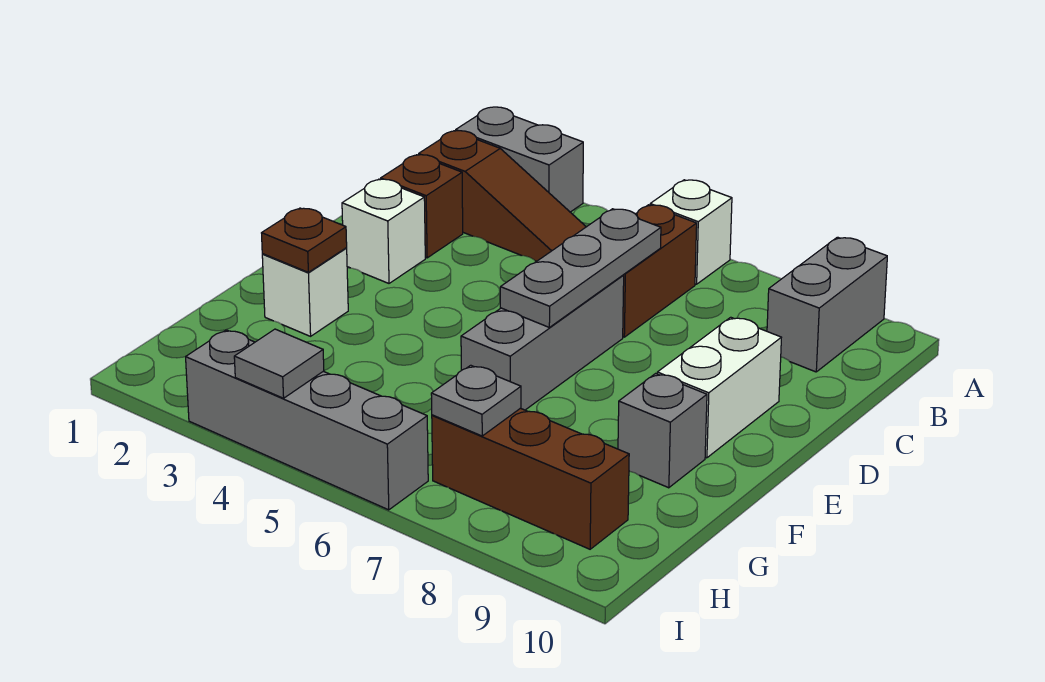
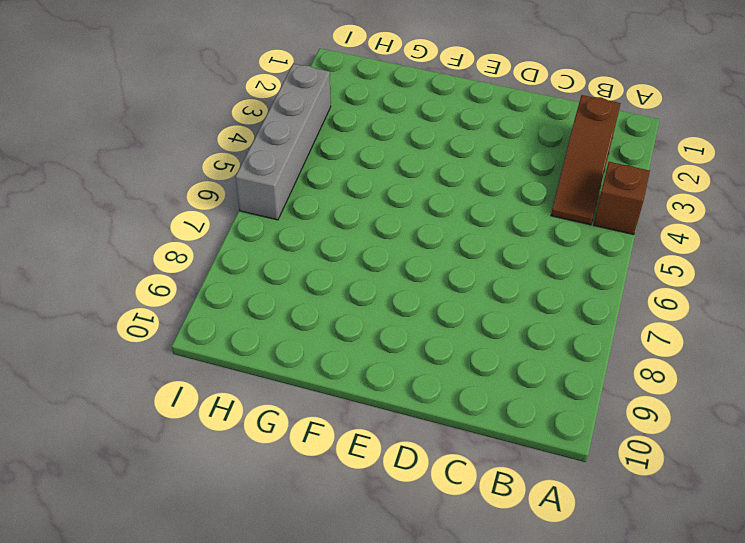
brown 1x1 brick [593,162,650,235] -> brown 1x1 brick moved to [381,155,463,258]
none -> grey 1x2 brick [456,107,583,212]
none -> white 1x1 brick [650,180,732,284]
none -> grey 1x2 brick [767,237,887,372]

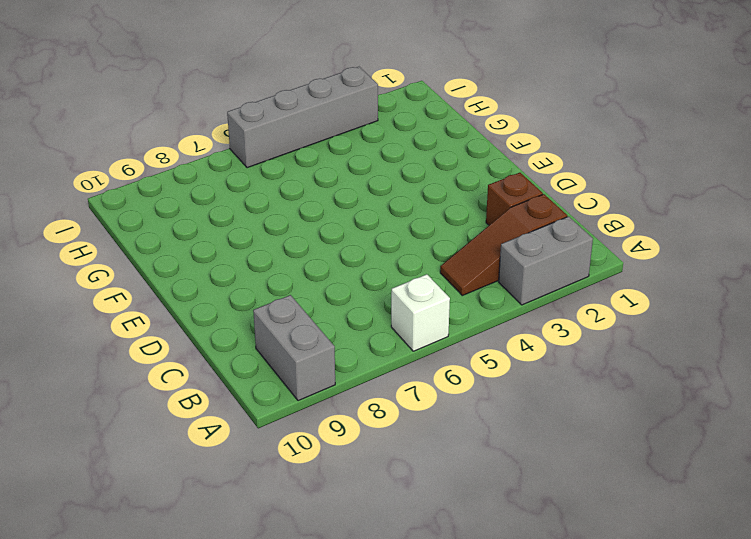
none -> brown 1x2 brick [623,205,697,337]
none -> white 1x1 brick [342,179,425,283]
none -> grey 1x3 brick [461,275,624,410]

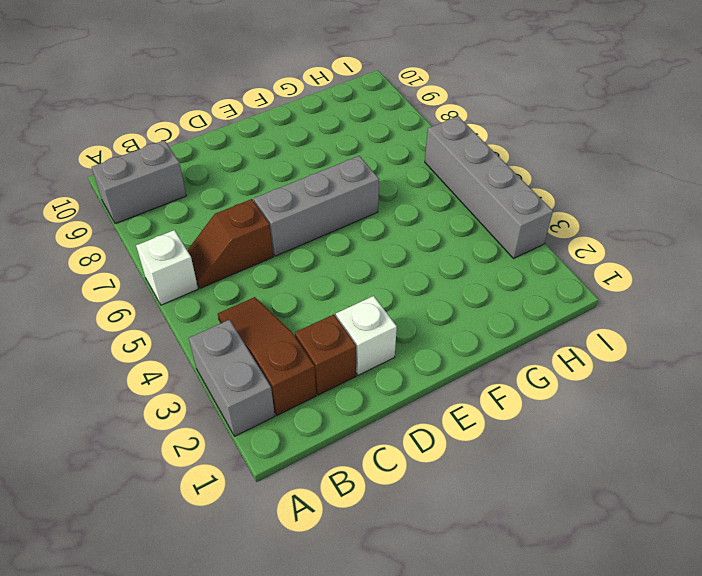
brown 1x2 slope [187,199,273,288] -> brown 1x2 brick [623,205,697,337]
none -> white 1x2 brick [657,317,781,458]
none -> white 1x1 brick [262,248,348,336]
none -> grey 1x1 brick [618,374,707,488]

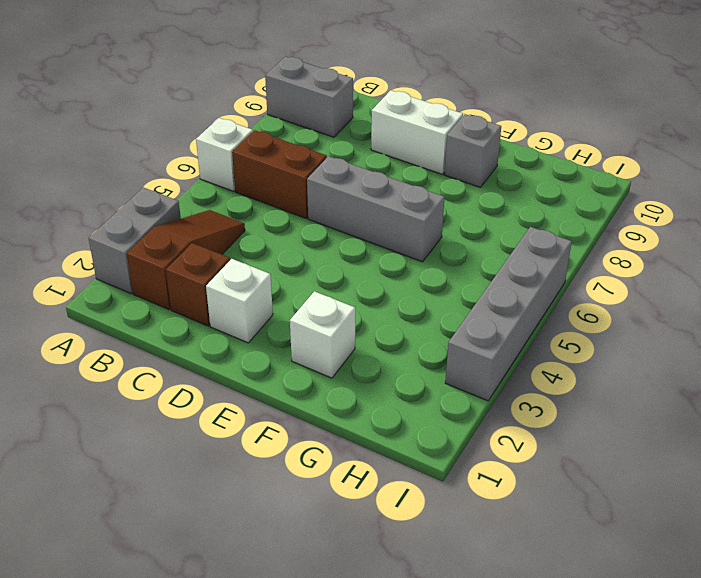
none -> brown 1x3 brick [432,408,629,549]
none -> grey 1x3 plate [500,209,661,327]
none -> brown 1x1 plate [262,208,347,272]

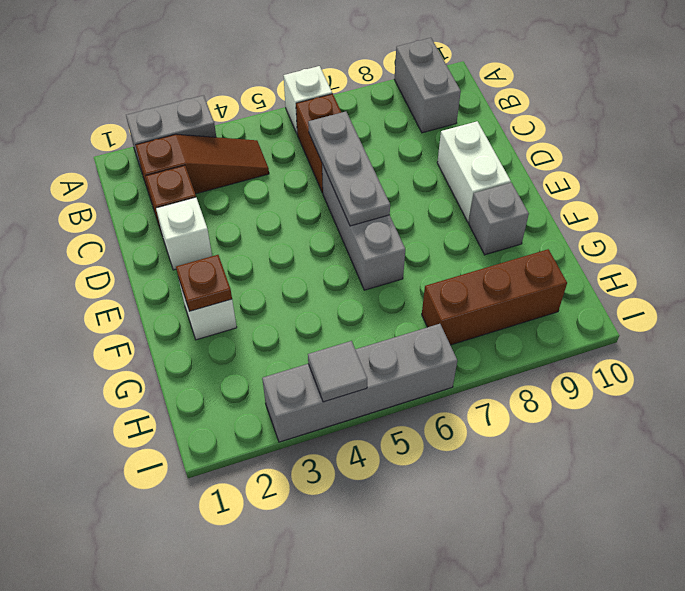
none -> grey 1x1 plate [431,365,521,436]

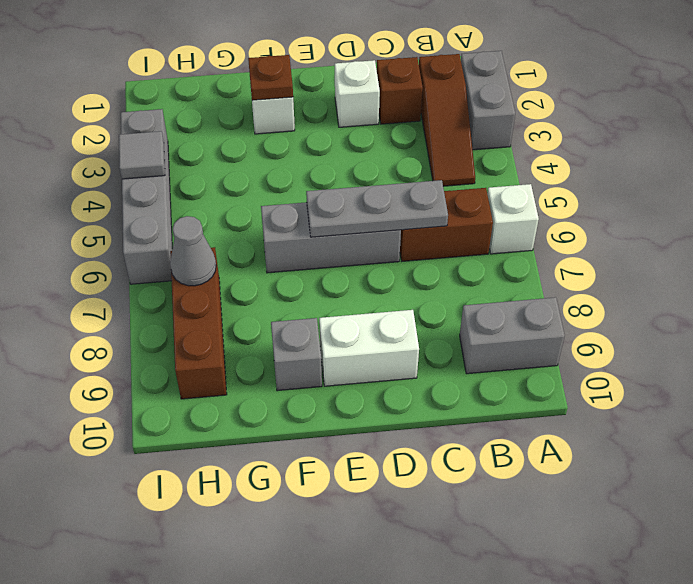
grey 1x1 cone [170,216,216,286] -> grey 1x1 plate [431,365,521,436]

